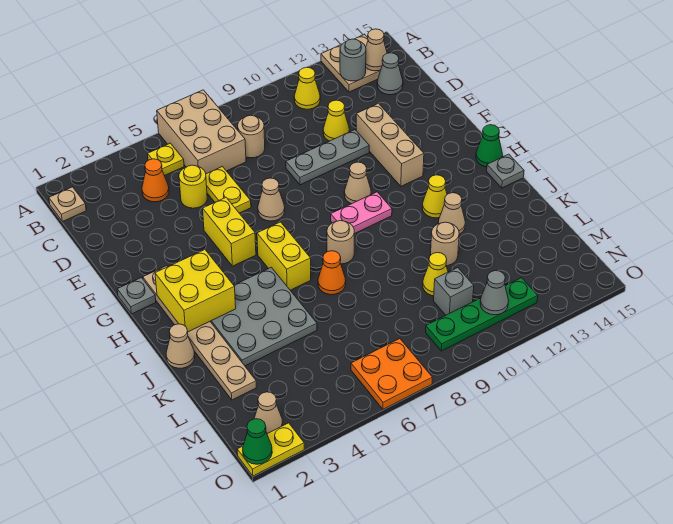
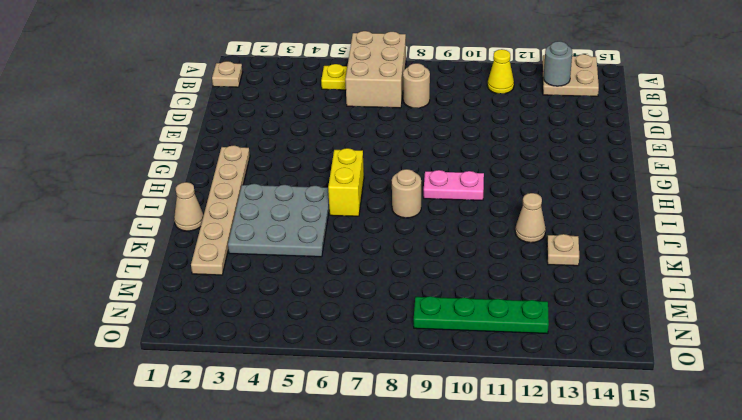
tan 1x1 plate [547,234,579,266] -> none
none -> orange 1x1 cone [142,159,169,202]
none -> grey 1x1 cone [377,53,403,95]
none -> yellow 1x1 round brick [179,165,207,208]
none -> yellow 1x2 plate [206,167,251,213]

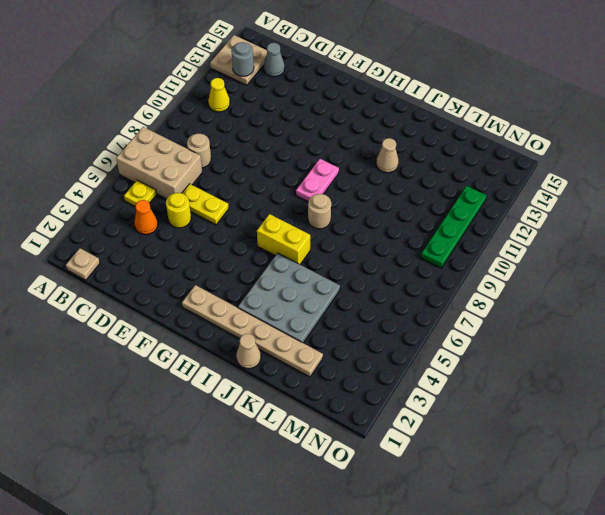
none -> yellow 1x1 cone [323,100,349,141]
none -> grey 1x3 plate [286,130,369,185]
none -> tan 1x3 brick [356,103,424,186]
none -> yellow 1x2 brick [203,197,256,266]

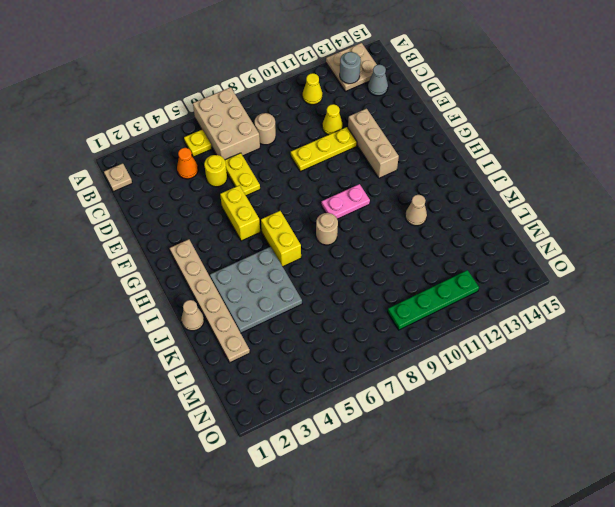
yellow 1x3 plate [291,127,357,171] -> grey 1x3 plate [286,130,369,185]
none -> tan 1x1 cone [258,178,285,221]
none -> grey 1x1 plate [117,278,156,314]
none -> tan 1x1 cone [344,162,371,204]
none -> green 1x1 cone [476,125,503,167]

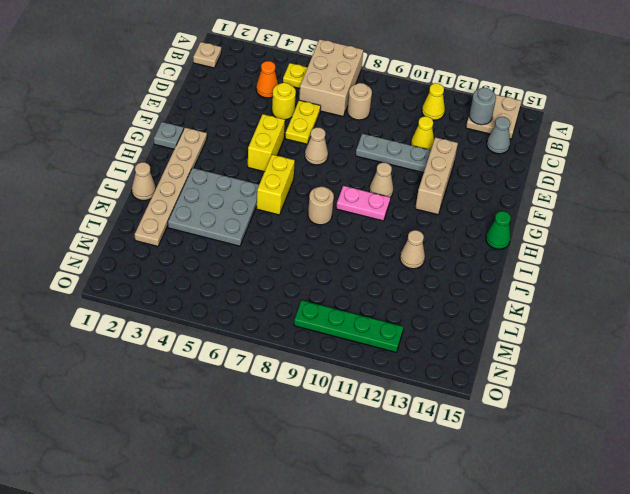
none -> yellow 1x1 cone [422,175,447,218]
none -> grey 1x1 plate [487,154,524,188]
none -> orange 1x1 cone [318,251,346,295]
none -> tan 1x1 round brick [431,222,459,266]

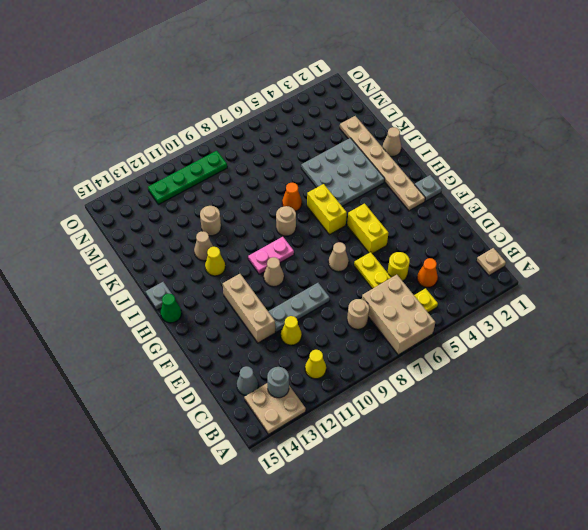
none -> yellow 1x1 cone [423,253,448,296]
none -> grey 1x1 brick [434,268,474,315]
none -> tan 1x1 cone [254,392,283,433]
none -> orange 2x2 plate [351,339,432,409]

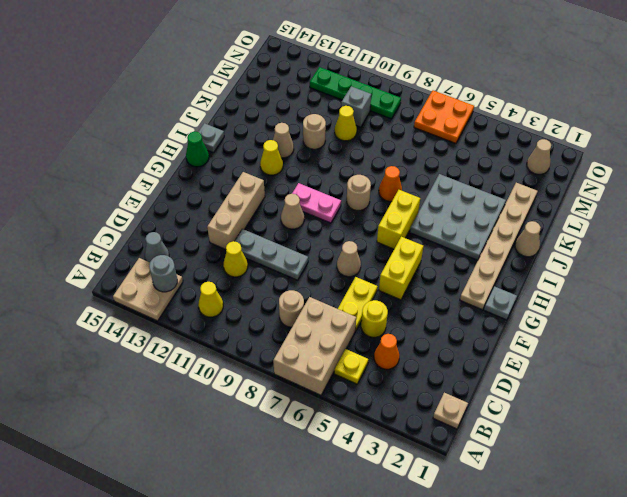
none -> yellow 1x2 plate [237,423,304,476]
none -> tan 1x1 cone [366,29,387,71]
none -> yellow 2x2 brick [155,250,236,332]
none -> grey 1x1 cone [480,271,509,315]

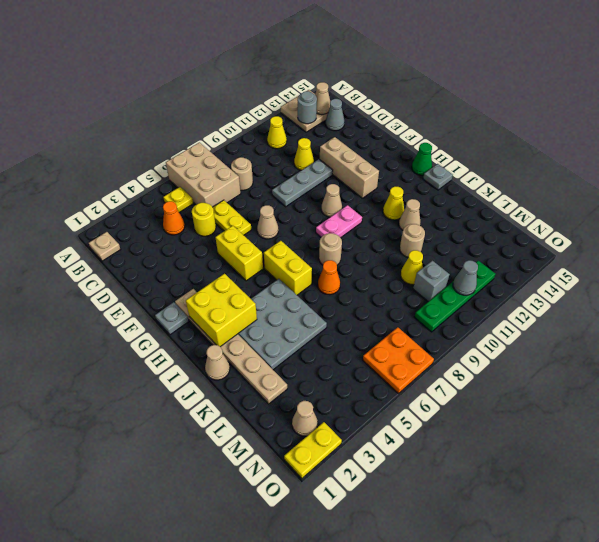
none -> green 1x1 cone [243,419,272,464]

